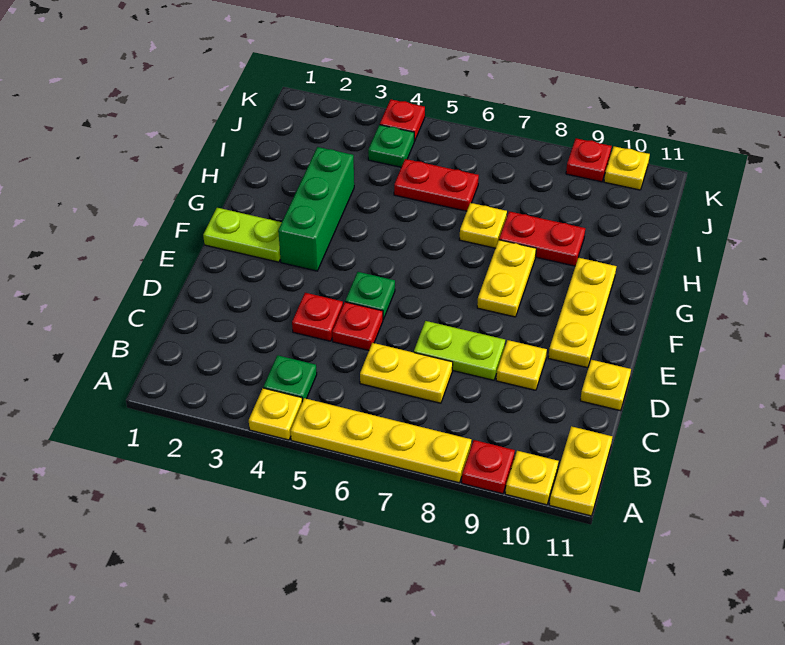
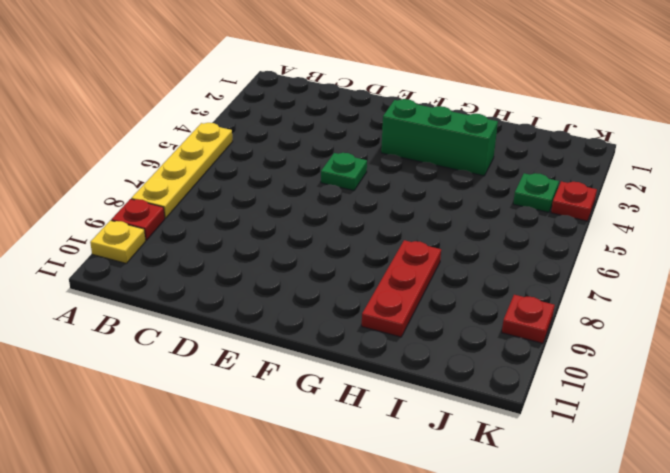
red 1x3 plate [362,240,441,337] -> red 1x2 plate [499,211,585,266]
none -> yellow 1x1 plate [249,388,302,440]
none -> yellow 1x2 plate [549,426,612,516]
none -> green 1x1 plate [263,355,317,402]

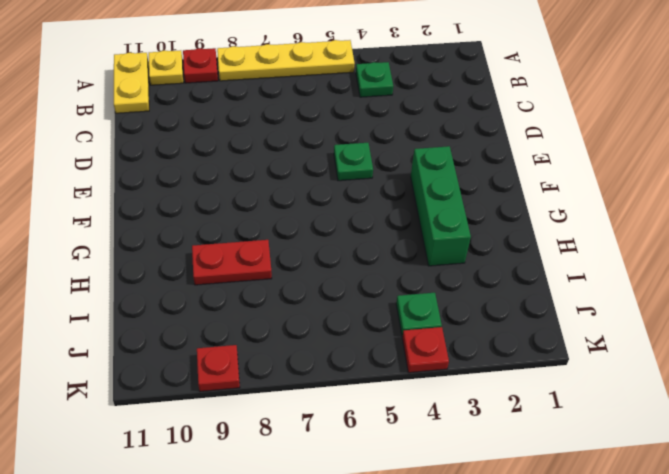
none -> yellow 1x1 plate [249,388,302,440]
none -> yellow 1x2 plate [360,343,453,403]
none -> red 1x1 plate [292,293,343,341]

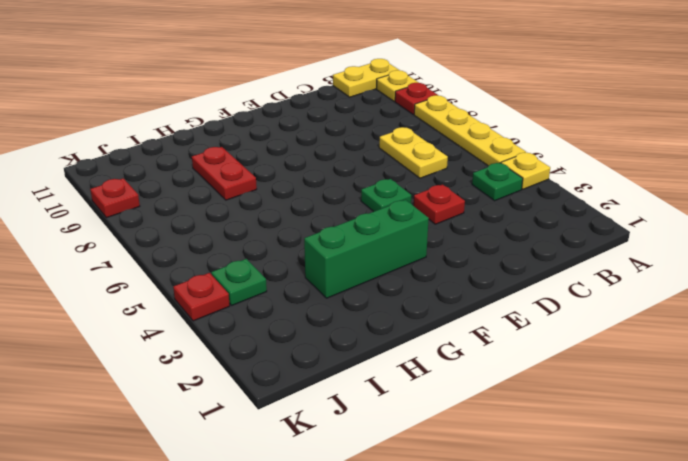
none -> red 1x1 plate [332,302,383,350]
none -> lime 1x2 plate [414,321,505,380]
none -> yellow 1x1 plate [496,340,547,390]

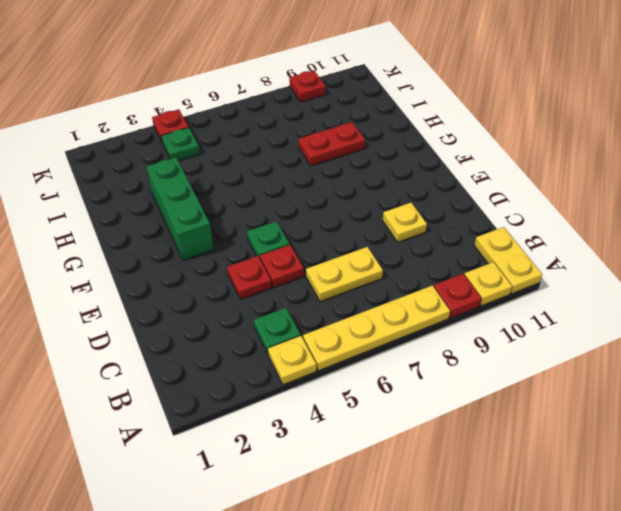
none -> lime 1x2 plate [414,321,505,380]
none -> yellow 1x1 plate [580,360,631,411]
none -> yellow 1x3 plate [548,258,616,368]

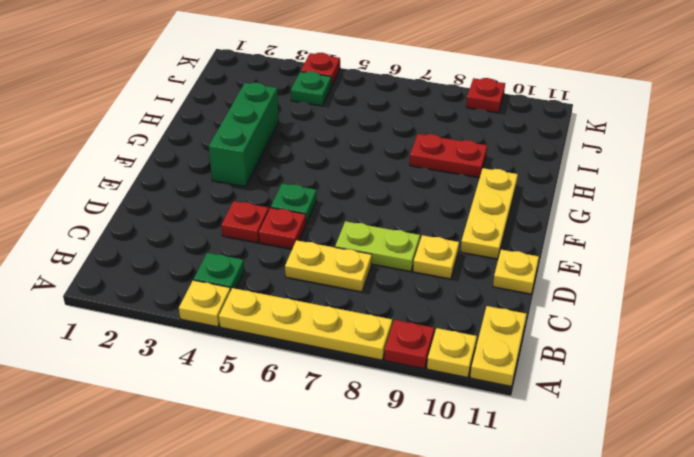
none -> lime 1x2 plate [203,208,282,262]
none -> yellow 1x2 plate [477,240,536,317]
none -> yellow 1x1 plate [460,203,507,248]

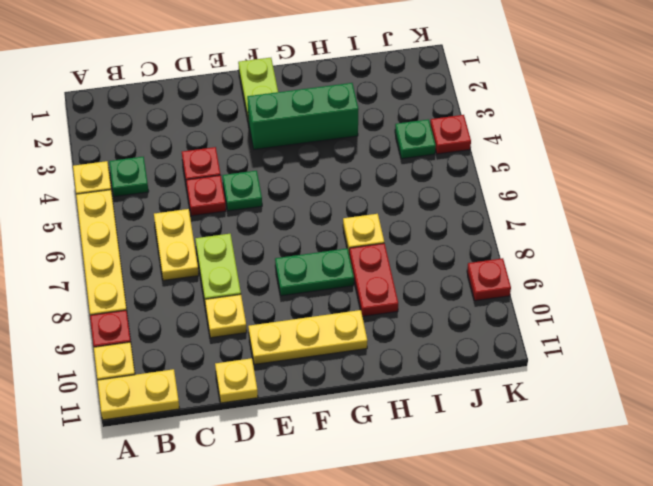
green 1x2 plate [275,248,354,296] -> yellow 1x2 plate [477,240,536,317]
none -> red 1x2 plate [394,159,479,211]
none -> yellow 1x1 plate [604,146,650,190]

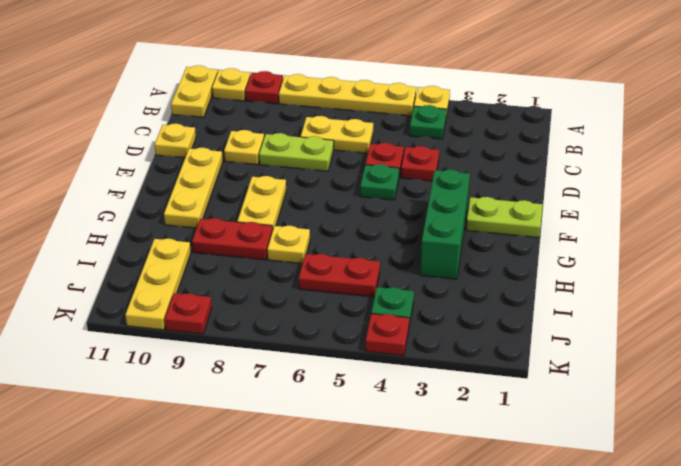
yellow 1x3 plate [125,239,191,330] -> yellow 1x1 plate [604,146,650,190]

